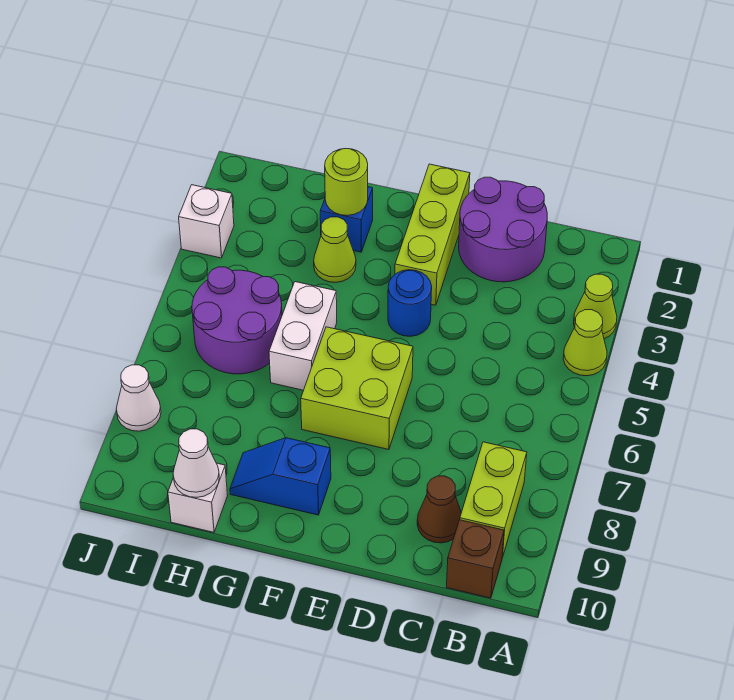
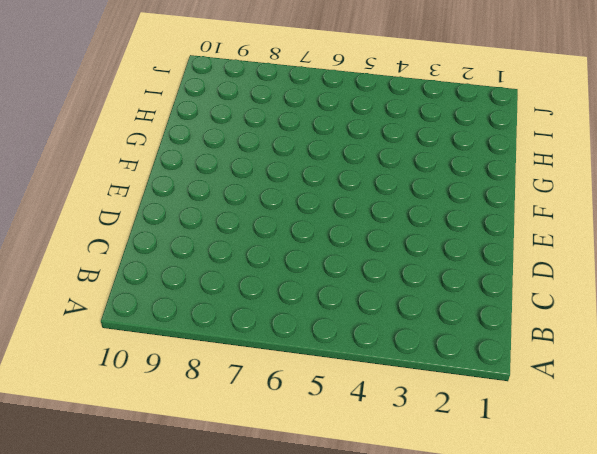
none -> lime 1x1 cone [574,274,617,339]
none -> lime 1x1 cone [563,310,607,376]
none -> lime 1x2 brick [460,442,527,558]

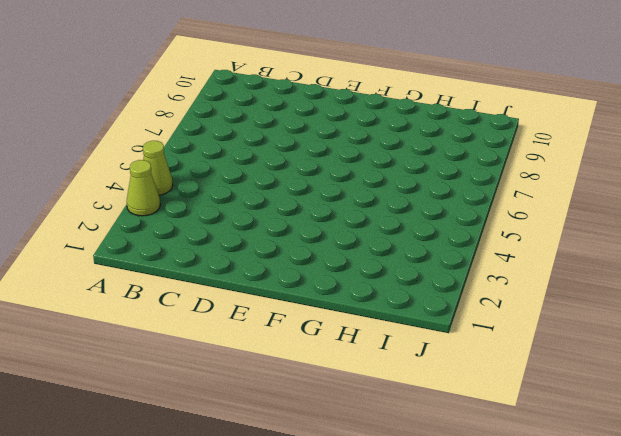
none -> lime 1x2 brick [460,442,527,558]
none -> brown 1x1 brick [447,520,504,598]
none -> purple 2x2 round brick [459,177,547,282]

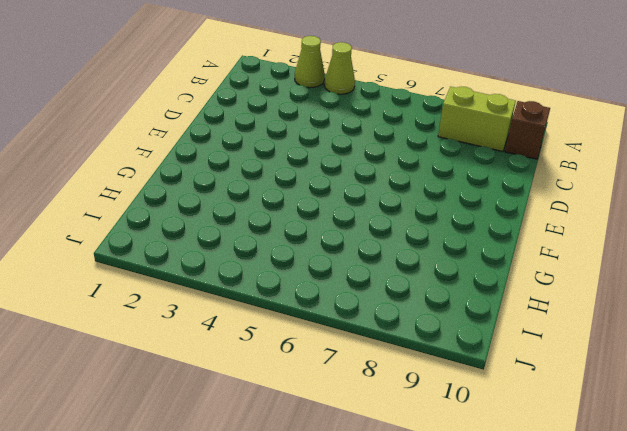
none -> purple 2x2 round brick [459,177,547,282]
none -> brown 1x1 cone [417,476,461,543]
none -> lime 1x3 brick [395,164,470,305]

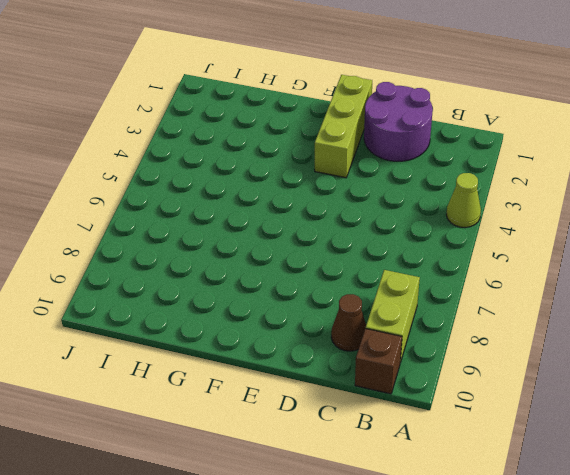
none -> lime 1x1 cone [574,274,617,339]
none -> blue 1x1 round brick [388,270,432,336]
none -> lime 2x2 brick [301,327,413,450]

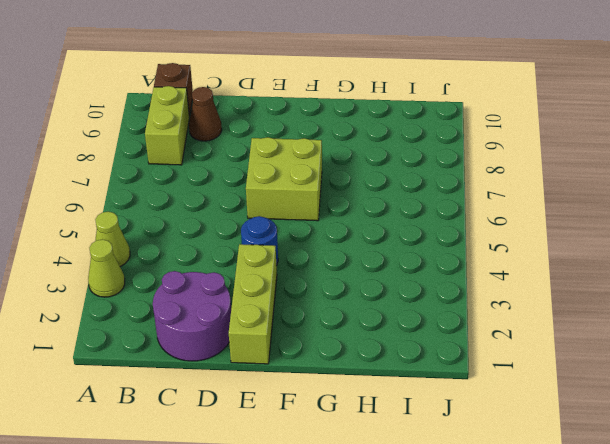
none -> blue 1x2 slope [230,438,331,515]
none -> blue 1x1 brick [320,187,373,252]
none -> lime 1x1 cone [314,217,356,282]

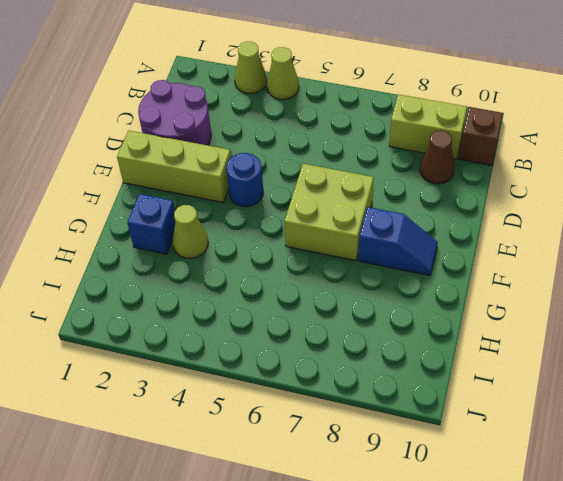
blue 1x2 slope [358,207,438,276] -> blue 1x2 slope turned to [230,438,331,515]
none -> white 1x2 brick [269,282,337,390]
none -> purple 2x2 round brick [192,267,282,374]
none -> white 1x1 brick [168,463,228,532]

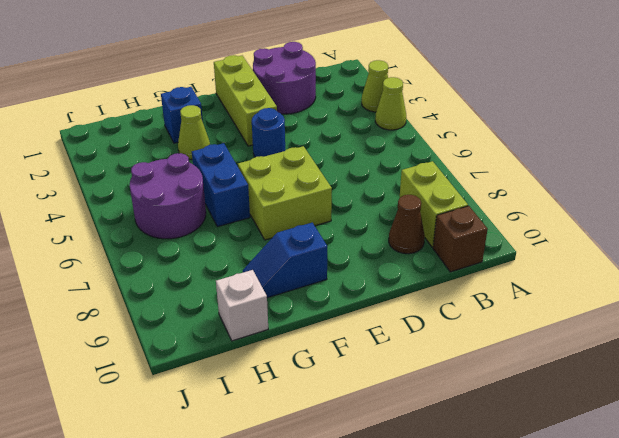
blue 1x2 brick [192,143,250,227] -> white 1x2 brick [269,282,337,390]
none -> white 1x1 brick [179,185,234,258]
none -> white 1x1 cone [116,365,161,431]
none -> lime 1x1 round brick [325,149,368,216]

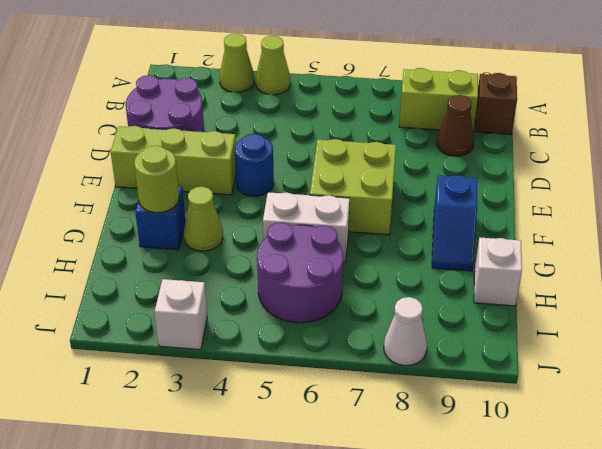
none -> white 1x1 cone [173,429,219,497]

